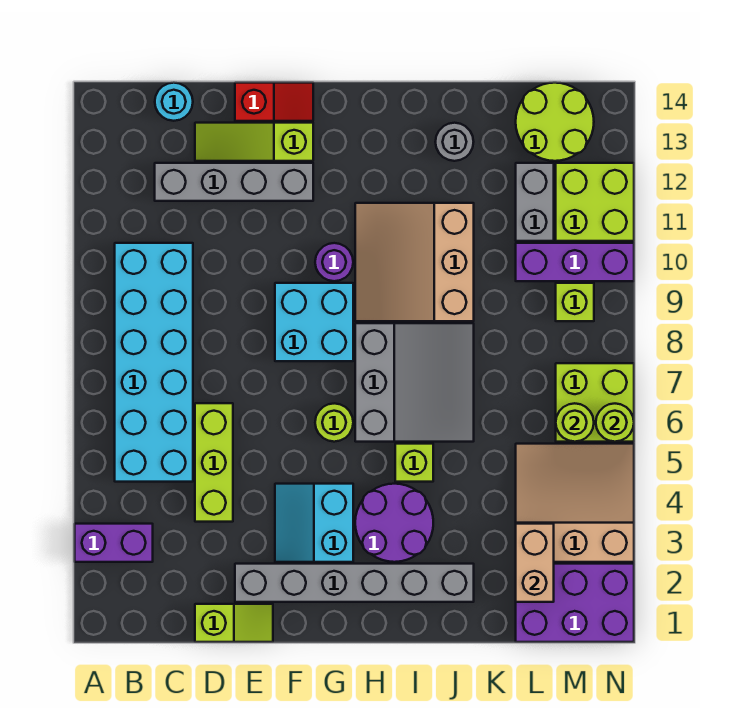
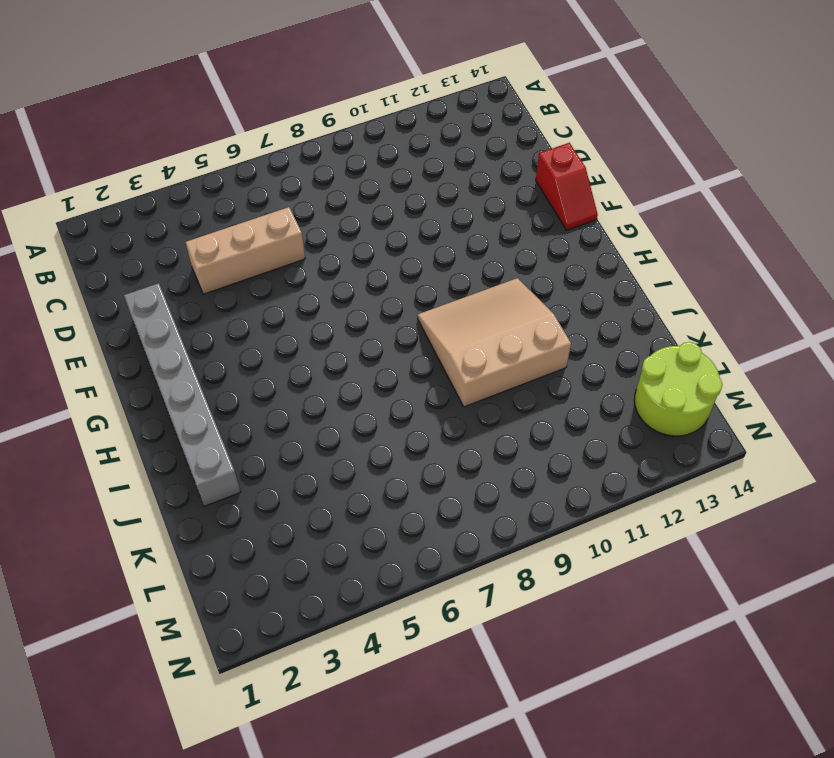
tan 1x3 brick [185,207,305,294] -> lime 1x3 brick [195,403,233,522]
none -> purple 1x2 brick [75,524,153,562]
none -> cyan 2x6 brick [115,243,193,482]
none -> grey 1x4 brick [155,163,313,201]

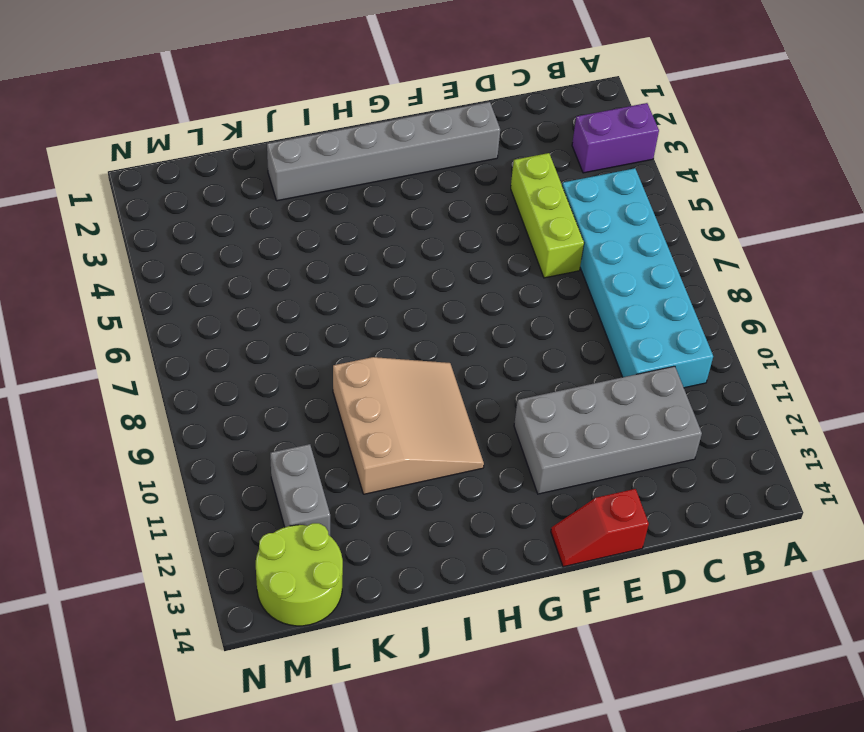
grey 2x4 brick [514,366,702,494] -> grey 1x4 brick [155,163,313,201]
none -> cyan 1x1 round brick [155,83,193,121]
none -> lime 1x2 slope [195,604,273,642]
none -> lime 1x3 slope [195,123,313,161]

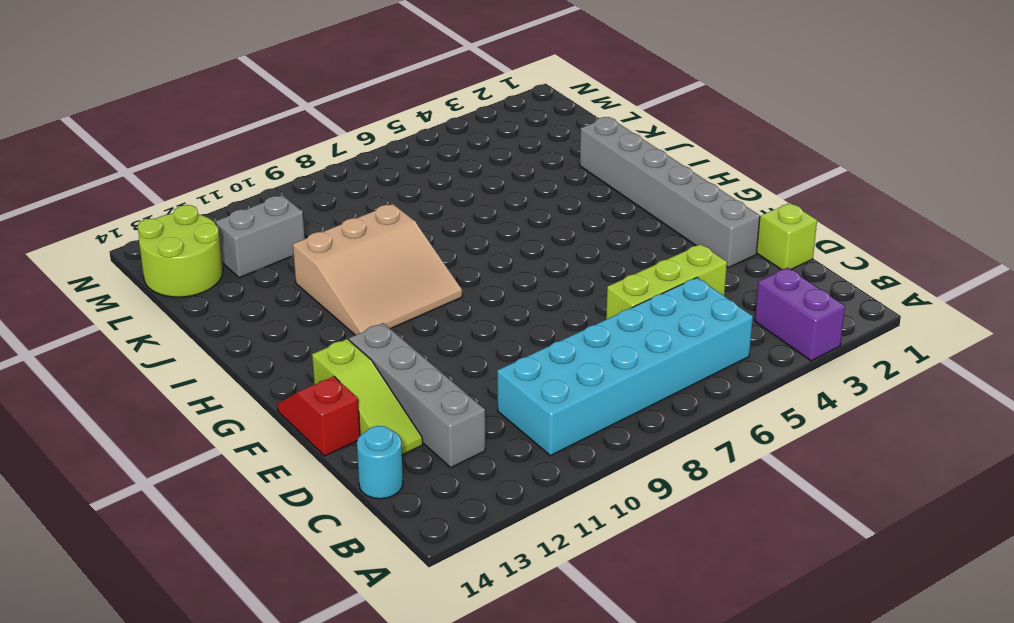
none -> cyan 2x2 slope [275,484,353,562]
none -> cyan 2x2 brick [275,283,353,361]
none -> lime 1x1 round brick [315,403,353,442]

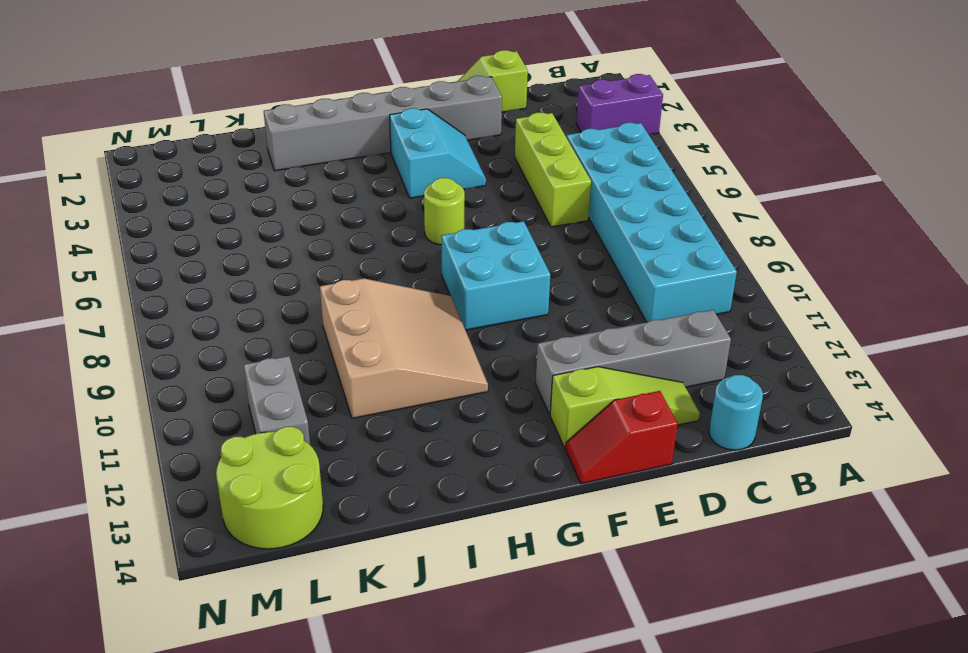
none -> purple 1x1 round brick [315,243,353,281]
none -> purple 2x2 round brick [355,484,433,562]
none -> grey 3x3 slope [355,323,474,442]

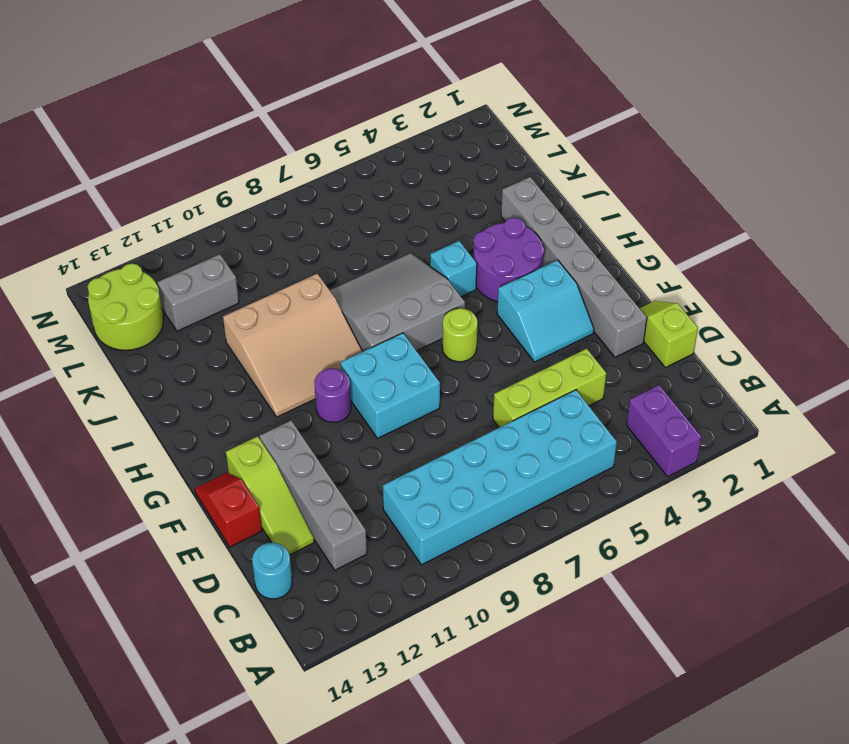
cyan 1x1 brick [430,241,477,297] -> lime 1x1 brick [395,444,433,482]
none -> grey 1x1 round brick [435,123,474,161]
none -> purple 2x3 brick [516,564,634,642]
none -> tan 3x3 slope [516,444,634,562]

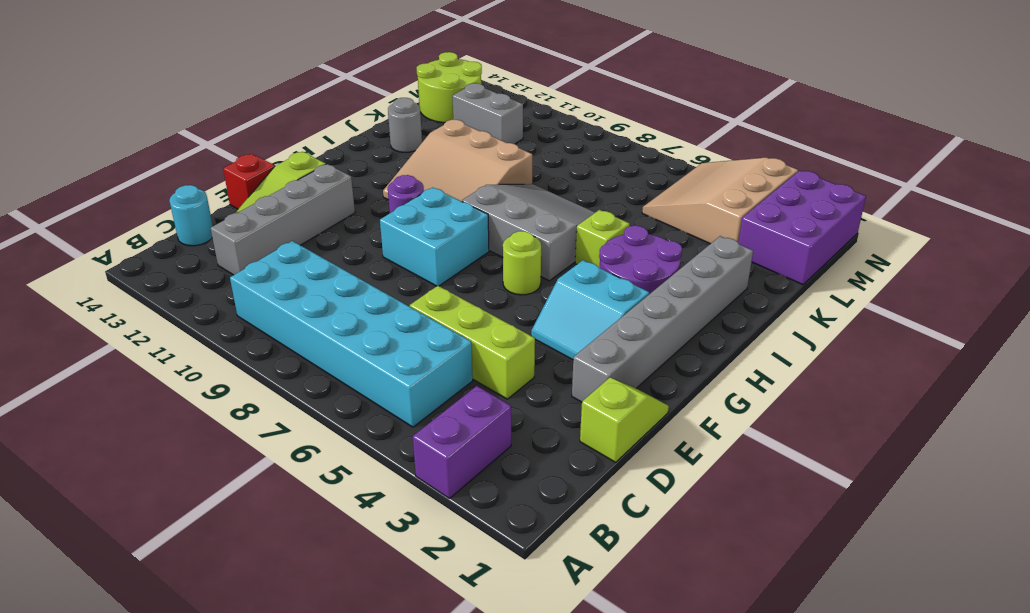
none -> purple 1x3 brick [516,243,634,281]
none -> lime 2x2 brick [556,363,634,442]
none -> lime 1x1 brick [556,283,594,321]

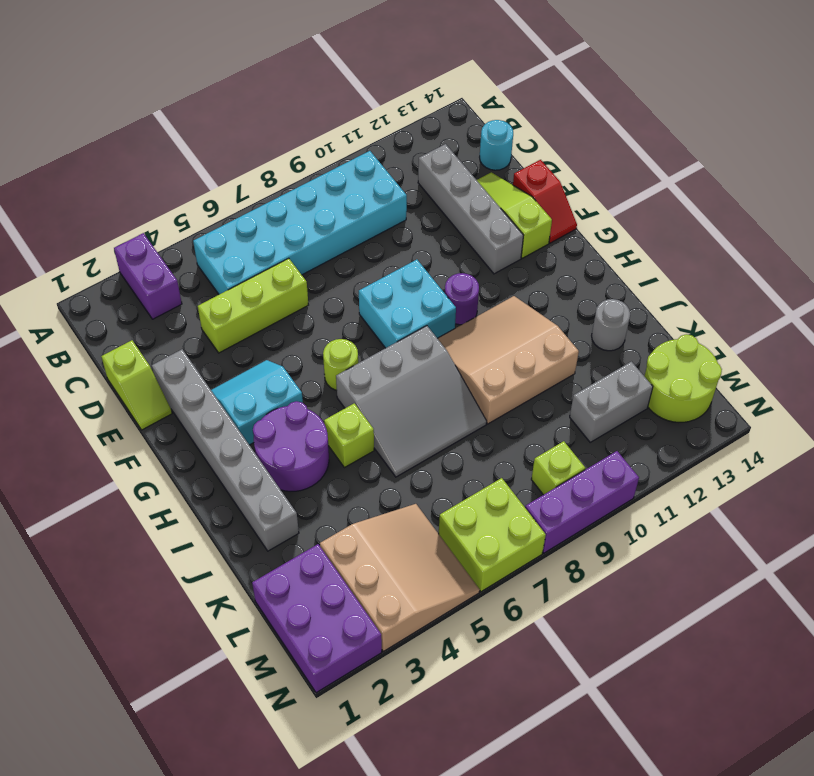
purple 1x3 brick [525,451,639,553] -> purple 1x3 brick turned to [516,243,634,281]
none -> lime 2x2 brick [556,163,634,241]
none -> tan 1x2 brick [516,524,554,602]
none -> lime 1x1 round brick [556,403,594,442]

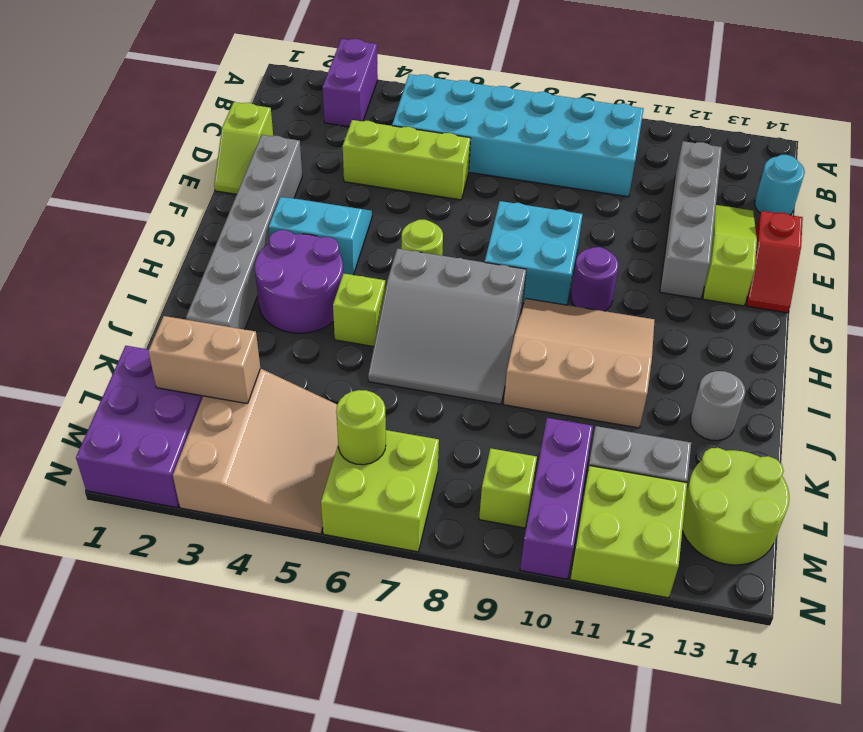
none -> lime 1x1 round brick [596,404,634,442]

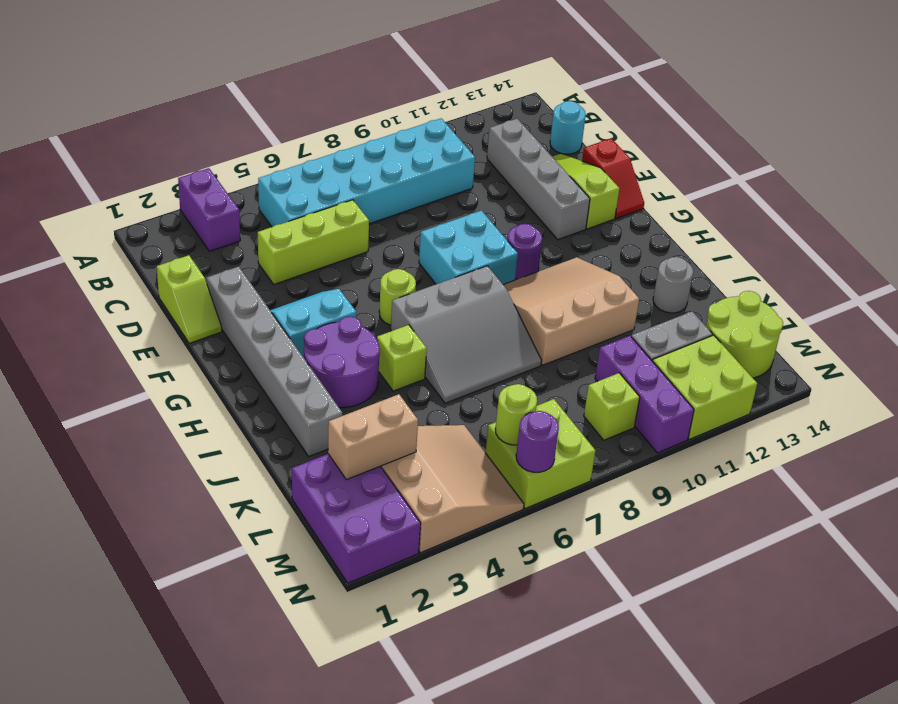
purple 1x1 round brick [516,411,559,472] -> lime 1x1 round brick [596,404,634,442]

